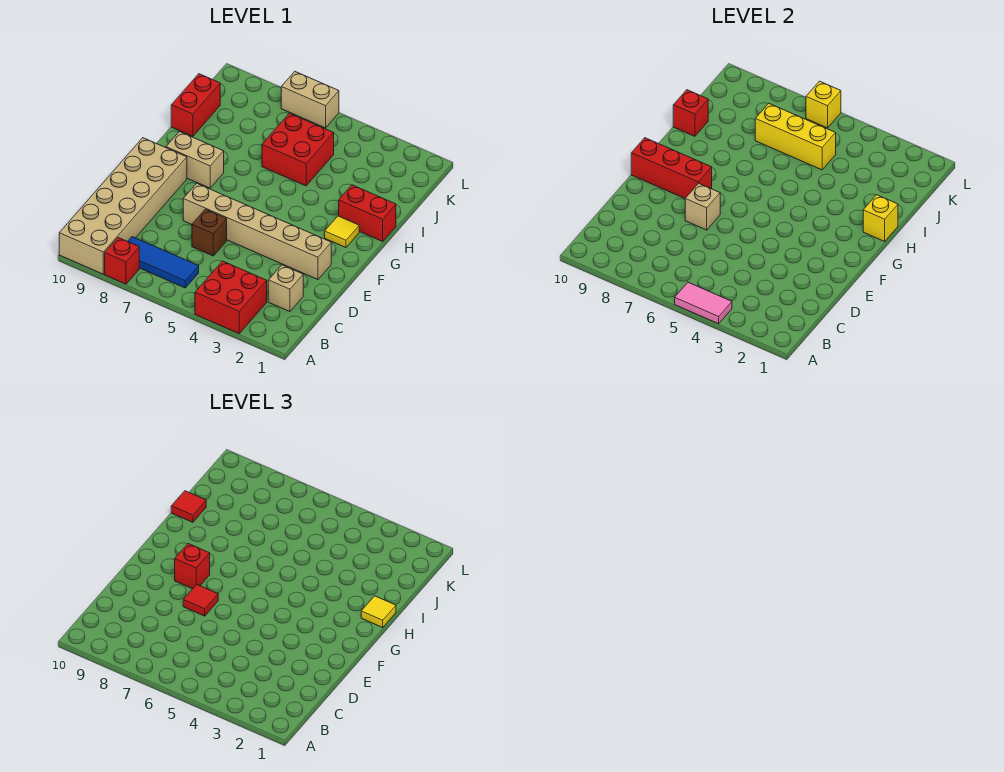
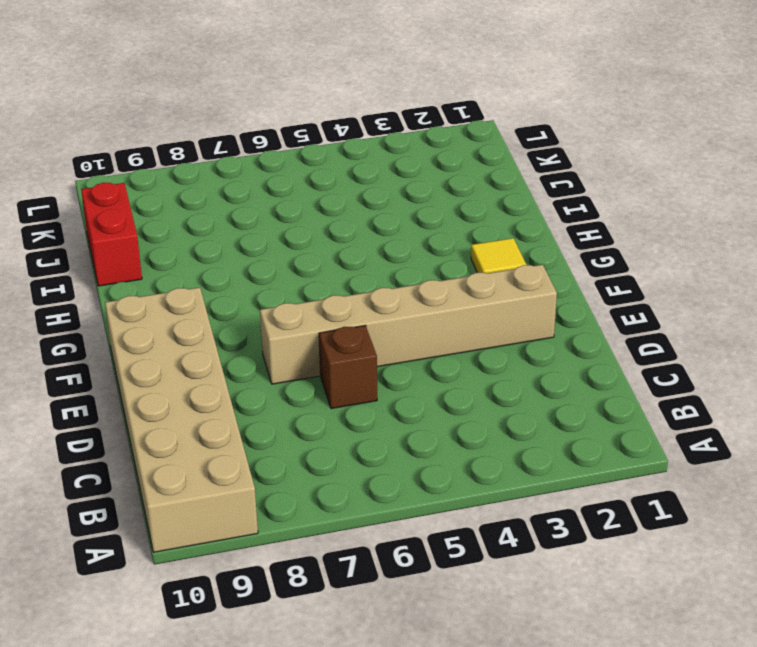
none -> red 2x2 brick [195,261,267,334]
none -> red 1x1 brick [105,238,139,284]
none -> blue 1x3 tile [127,237,199,288]

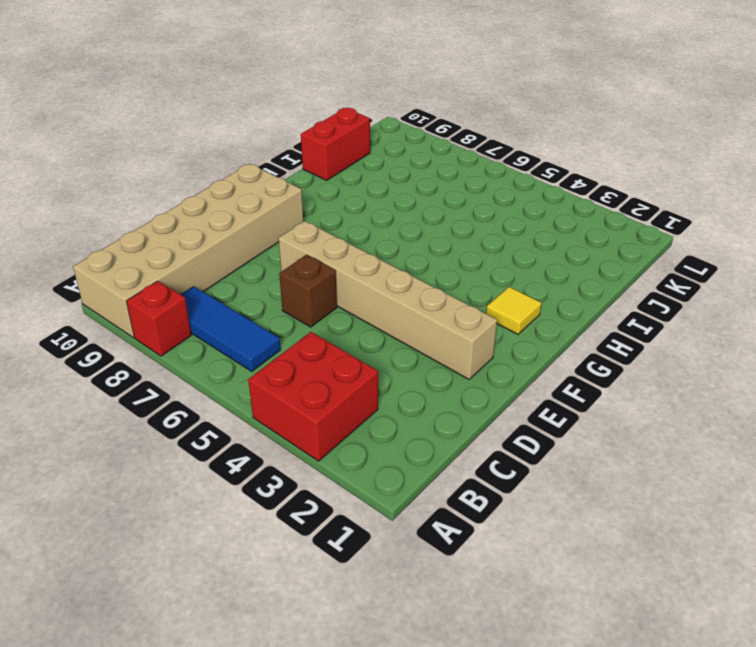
none -> tan 1x1 brick [268,265,303,312]
none -> tan 1x2 brick [166,132,224,188]
none -> red 1x2 brick [339,185,396,241]

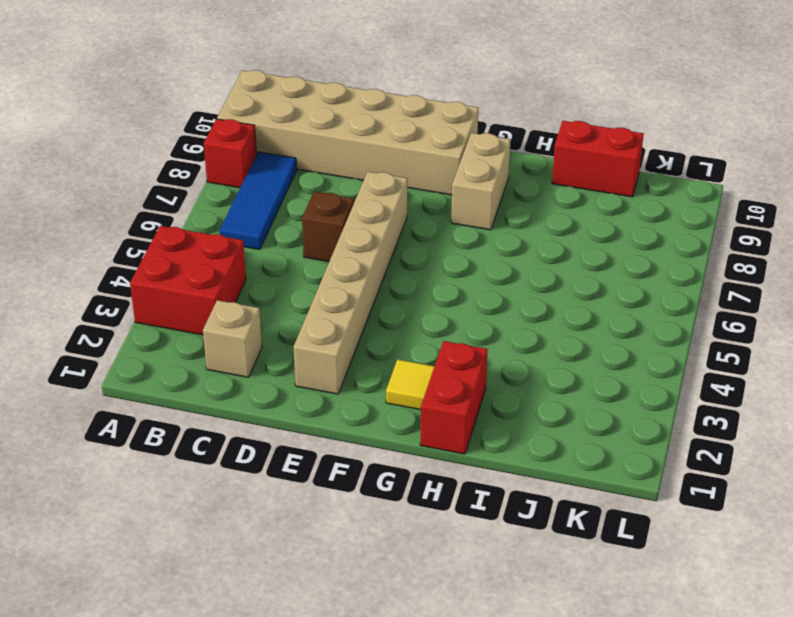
none -> red 2x2 brick [262,113,334,186]
none -> tan 1x2 brick [281,72,339,128]
none -> pink 1x2 tile [675,282,732,324]

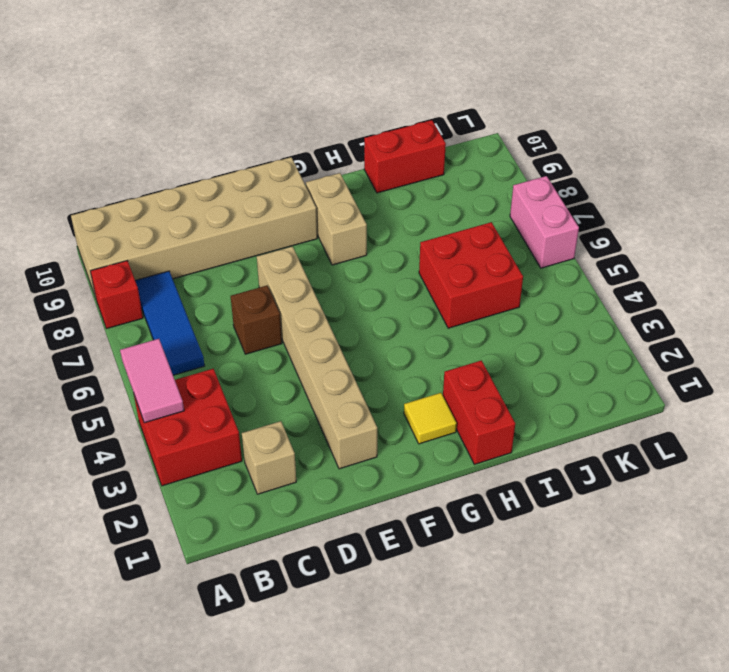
pink 1x2 brick [510,176,579,268] -> tan 1x2 brick [281,72,339,128]
none -> tan 1x1 brick [685,183,720,230]
none -> red 1x3 brick [631,138,712,198]
none -> yellow 1x1 brick [863,195,898,241]

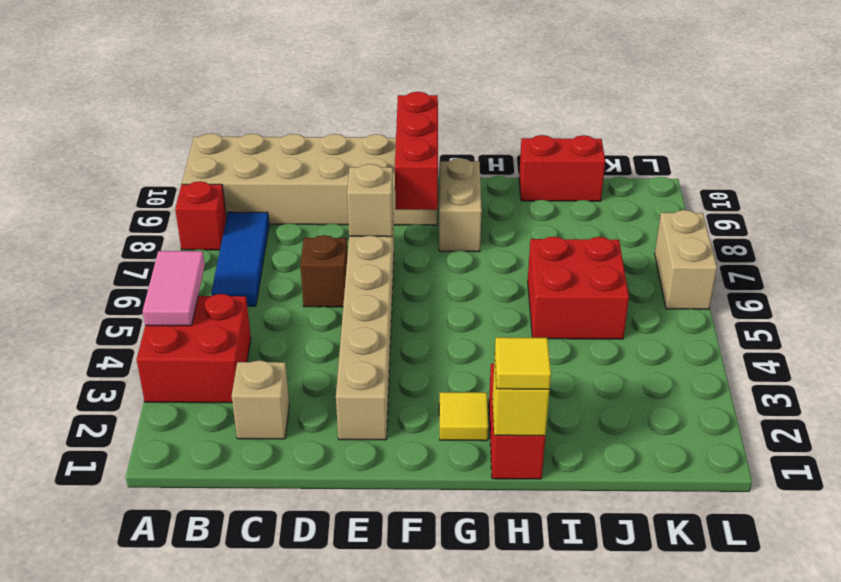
none -> red 1x1 brick [673,90,708,136]
none -> yellow 1x3 brick [755,103,836,170]
none -> yellow 1x1 brick [806,81,841,128]

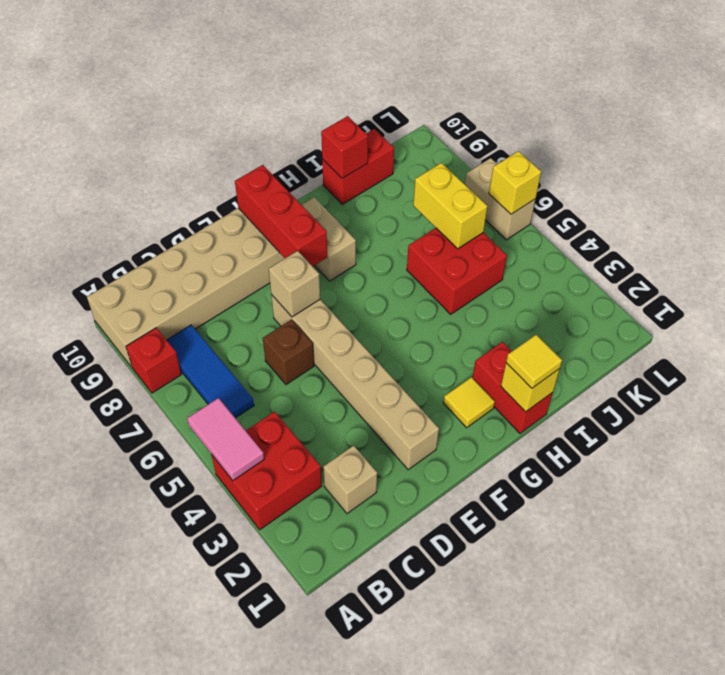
yellow 1x2 brick [413,163,487,249] -> yellow 1x3 brick [755,103,836,170]
none -> red 1x1 tile [183,584,218,616]
none -> red 1x1 brick [175,544,210,589]
none -> red 1x1 tile [171,491,206,522]

